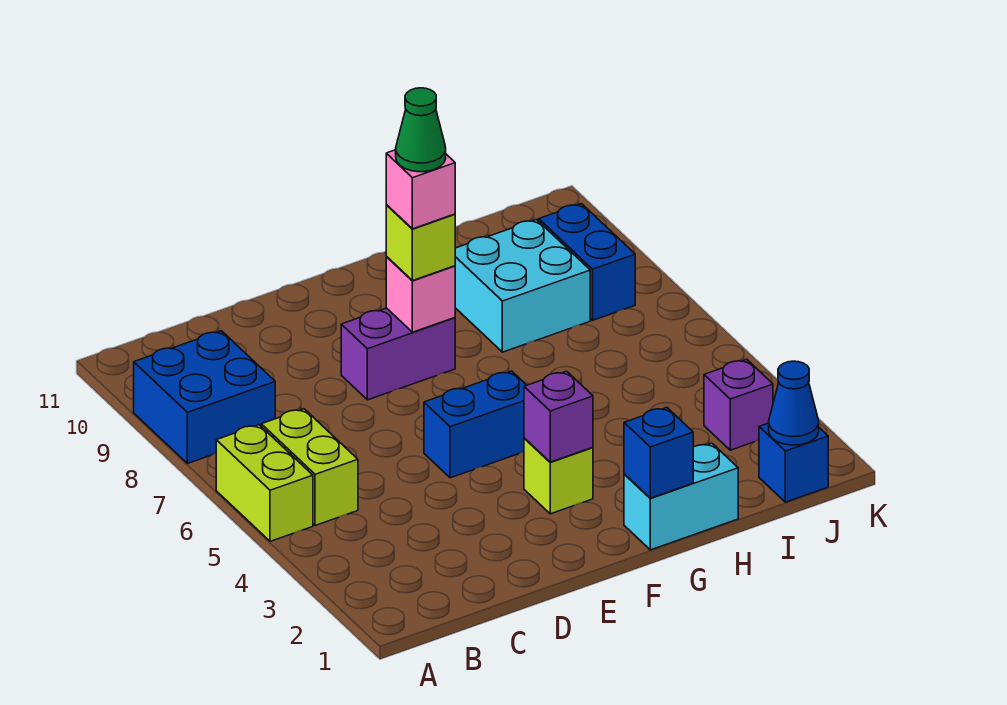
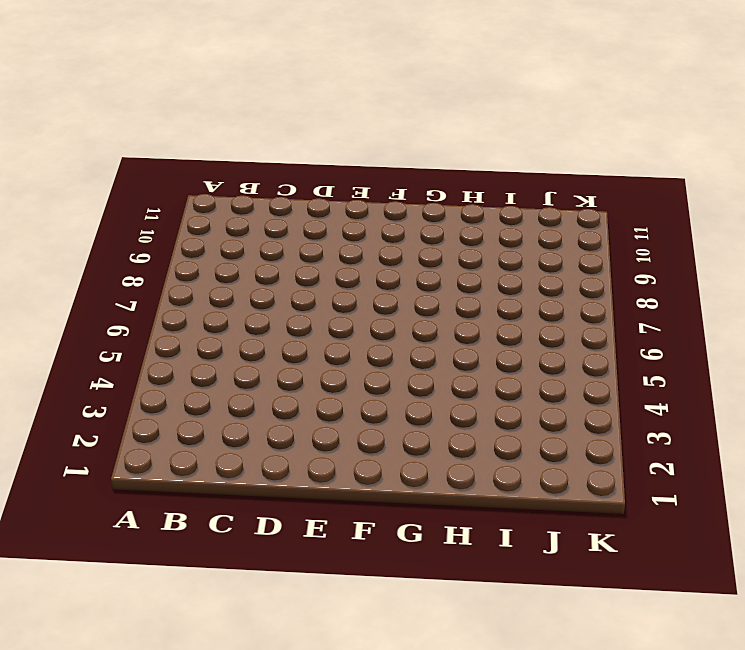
none -> lime 1x2 brick [216,425,313,541]
none -> blue 2x2 brick [134,331,275,464]
none -> lime 1x2 brick [261,409,358,526]

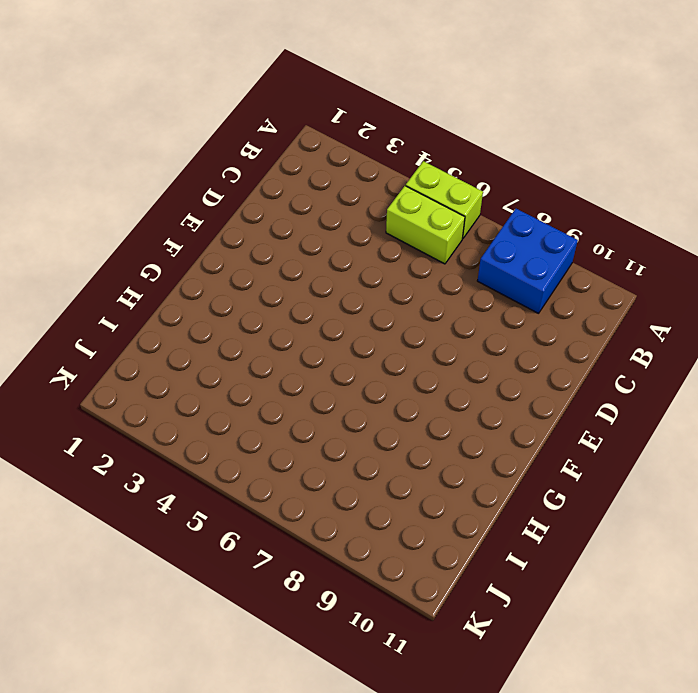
none -> blue 1x2 brick [424,371,527,478]
none -> purple 1x2 brick [341,308,455,400]
none -> lime 1x1 brick [524,438,593,514]

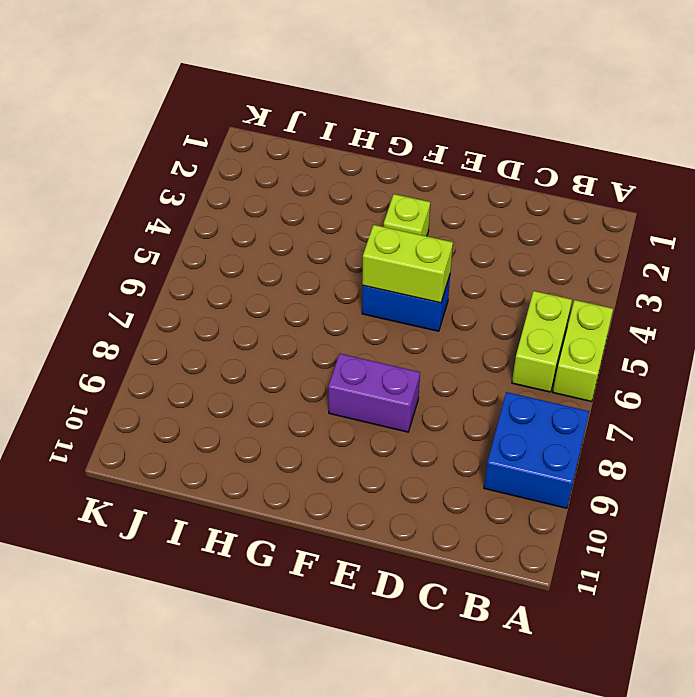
lime 1x2 brick [362,225,453,303] -> none
none -> cyan 1x2 brick [624,443,738,550]
none -> cyan 2x2 brick [455,220,590,352]
none -> blue 1x1 brick [759,423,828,502]

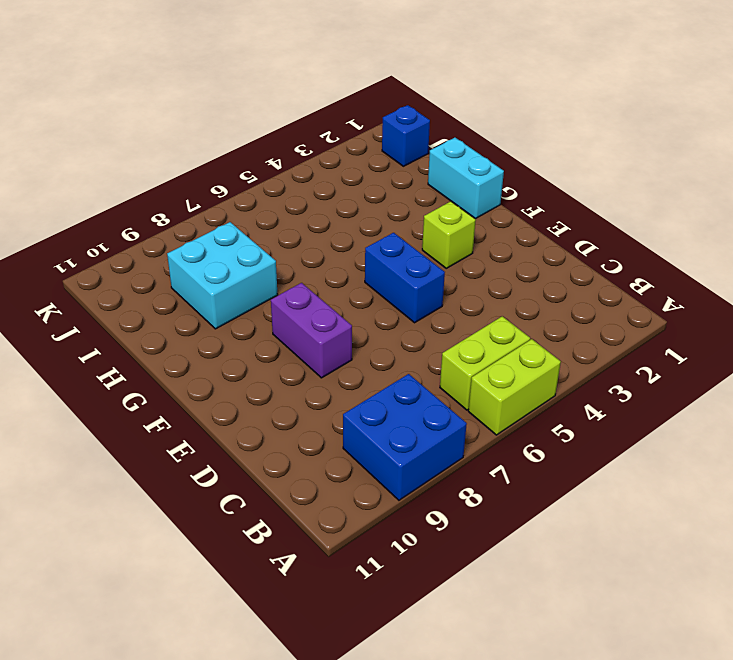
none -> purple 1x1 brick [704,359,773,450]
none -> blue 1x2 brick [539,204,635,320]
none -> purple 1x1 brick [524,371,593,462]

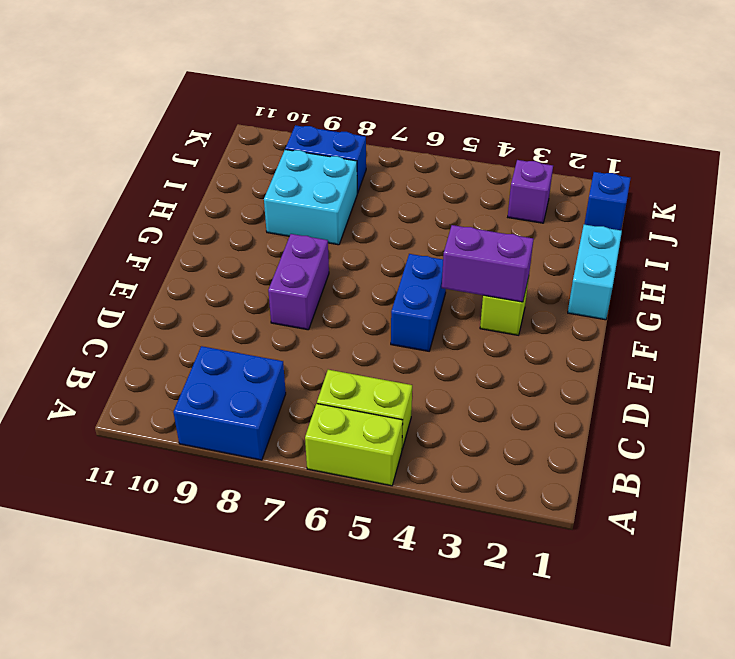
purple 1x2 brick [442,225,533,302] -> purple 1x1 brick [524,371,593,462]
none -> pink 1x1 brick [386,257,455,332]
none -> blue 1x1 brick [624,407,693,498]
none -> blue 1x1 cone [769,361,819,445]

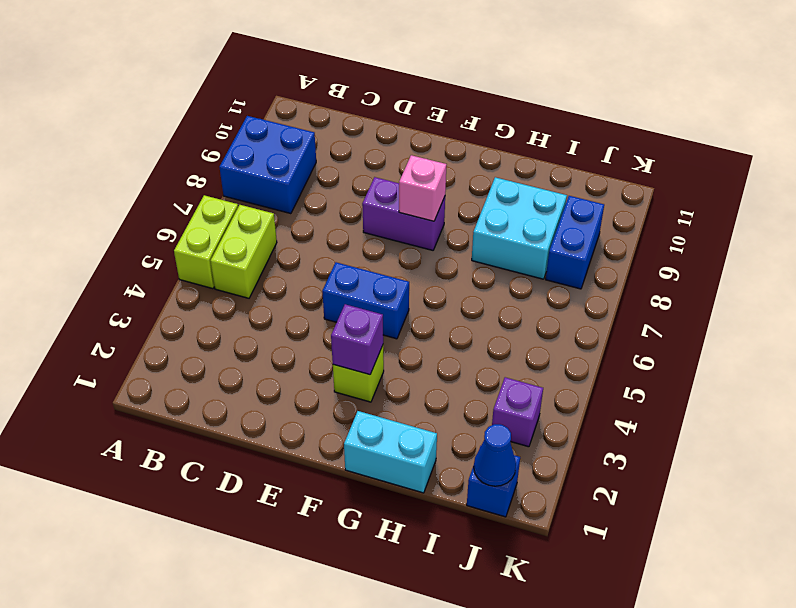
none -> blue 1x1 brick [624,407,693,498]
none -> lime 1x1 brick [386,205,455,281]
none -> pink 1x1 brick [386,150,455,229]

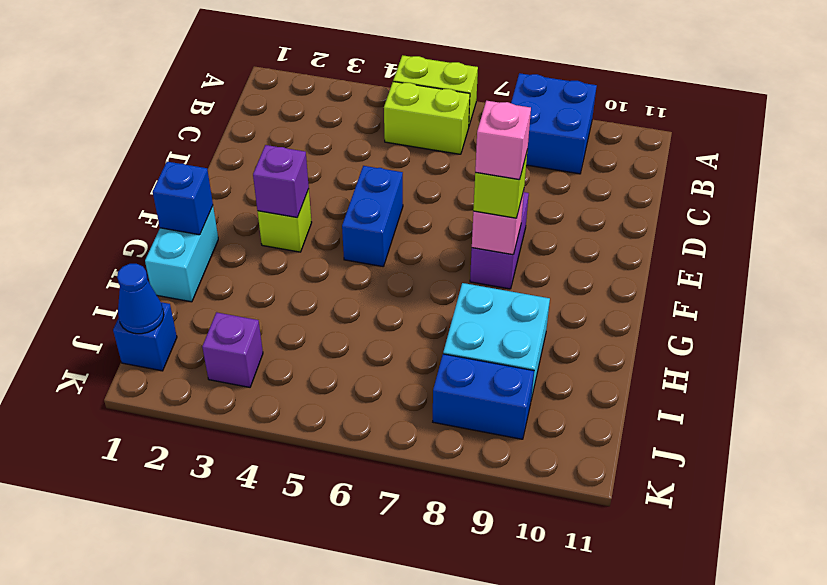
none -> green 1x1 cone [396,88,446,172]

